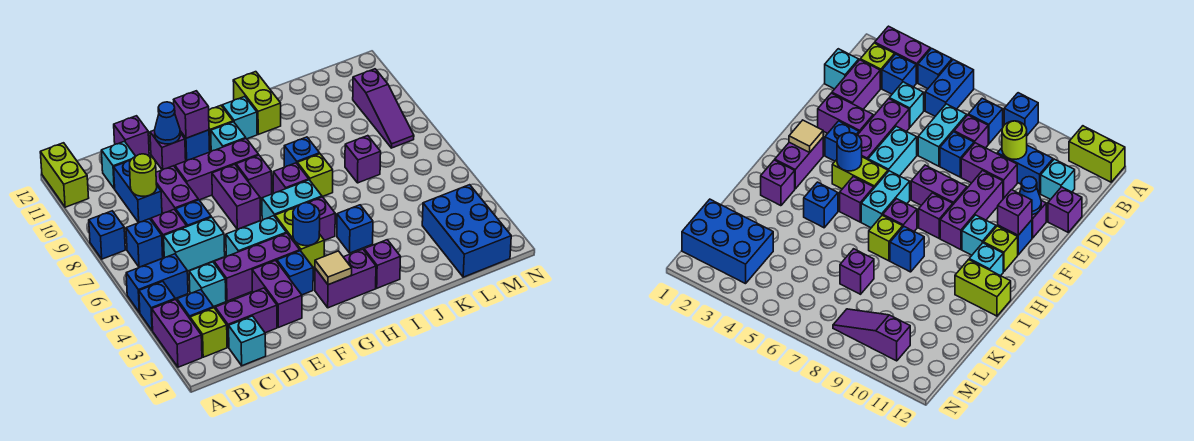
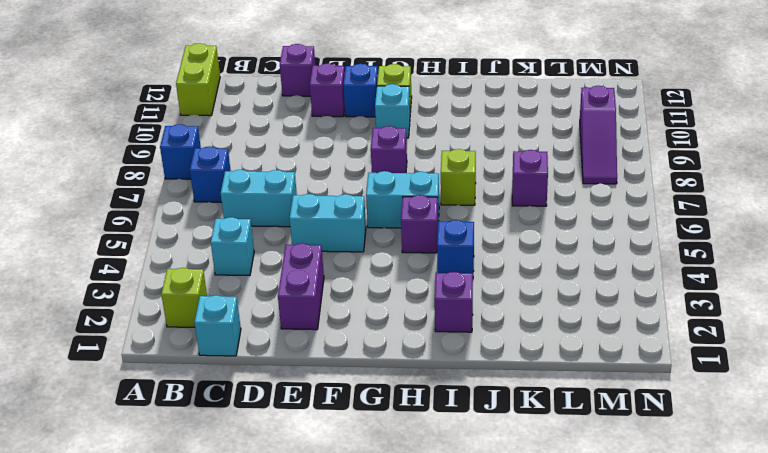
none -> purple 1x2 brick [152,299,202,367]
none -> blue 1x1 brick [139,281,175,331]
none -> blue 1x2 brick [126,254,188,312]
none -> blue 1x1 brick [177,290,214,318]

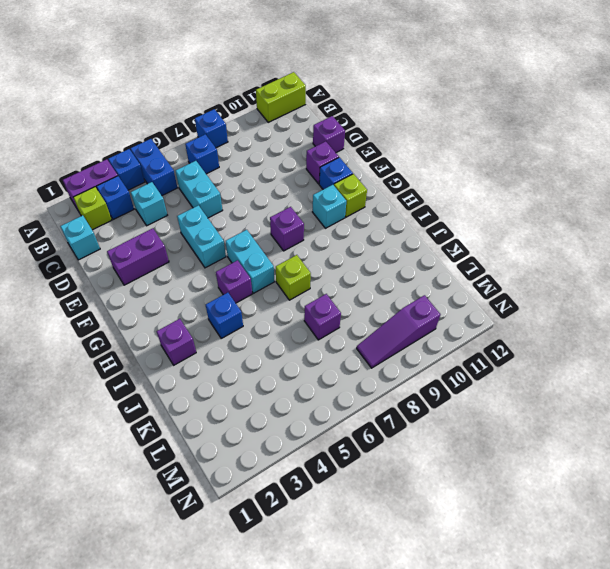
none -> purple 1x2 brick [215,288,277,347]
none -> purple 1x1 brick [151,209,187,257]
none -> blue 1x2 brick [114,161,162,223]
none -> cyan 1x1 brick [101,141,135,189]

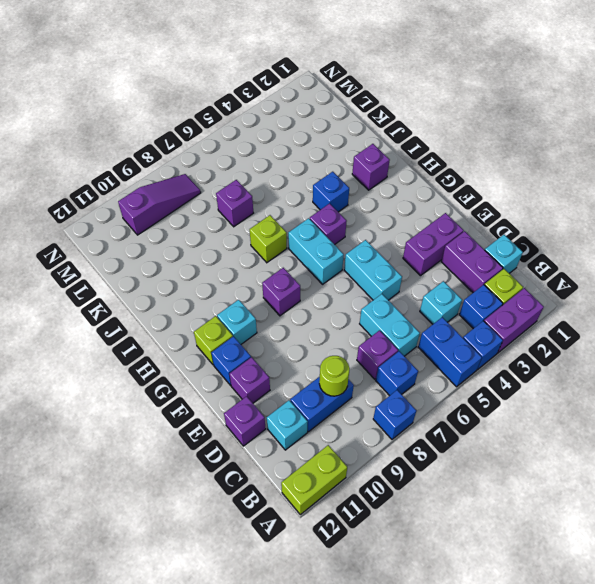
none -> purple 1x3 brick [214,233,300,301]
none -> blue 1x1 brick [176,200,211,226]
none -> purple 1x2 brick [156,166,198,213]
none -> purple 1x3 brick [175,139,259,200]

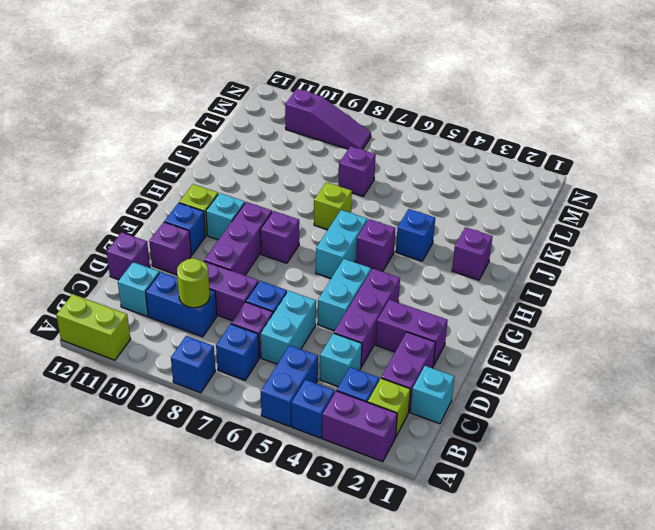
none -> blue 1x1 brick [277,251,313,295]
none -> purple 1x2 brick [212,164,260,229]
none -> purple 1x2 brick [315,249,376,308]
none -> lime 1x2 brick [275,207,324,267]

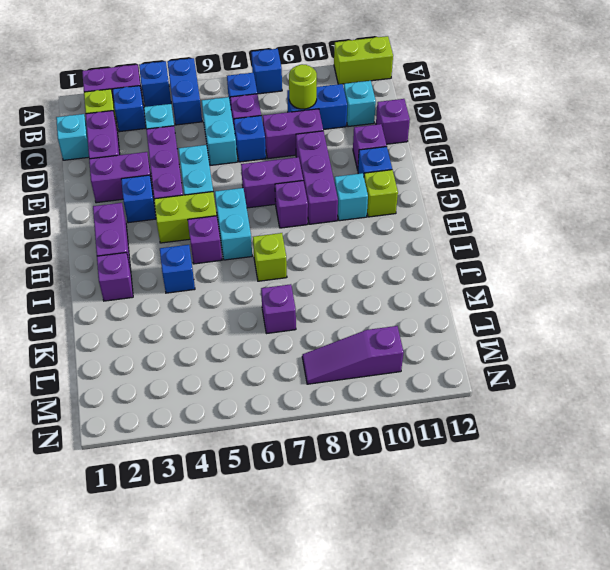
none -> purple 1x1 brick [273,163,309,193]
none -> cyan 1x1 brick [222,97,257,139]
none -> blue 1x1 brick [284,137,320,167]
none -> lime 1x2 brick [233,72,281,134]

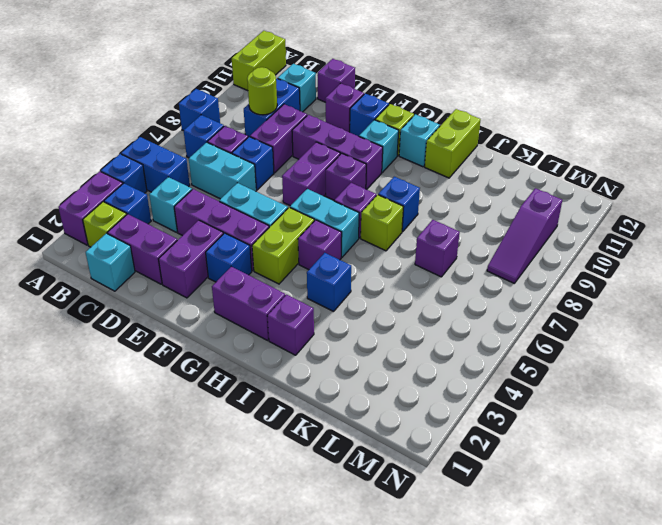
none -> blue 2x3 brick [422,185,511,277]
none -> blue 1x1 cone [155,102,180,144]
none -> purple 1x1 brick [174,91,209,138]
none -> tan 1x1 tile [315,251,352,285]

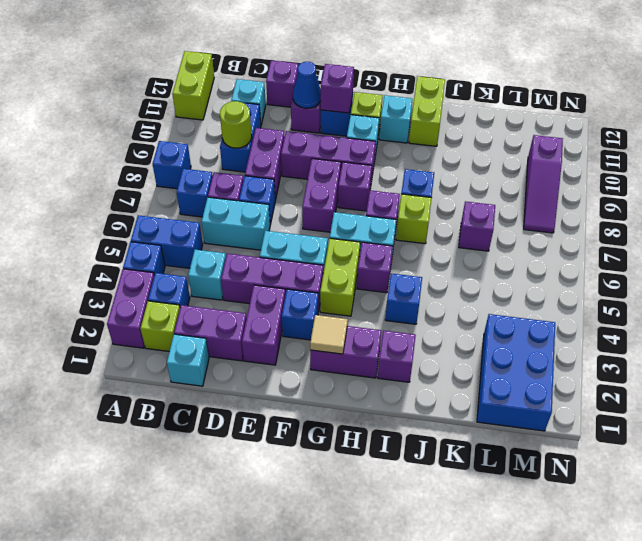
none -> blue 1x1 round brick [293,203,320,246]

